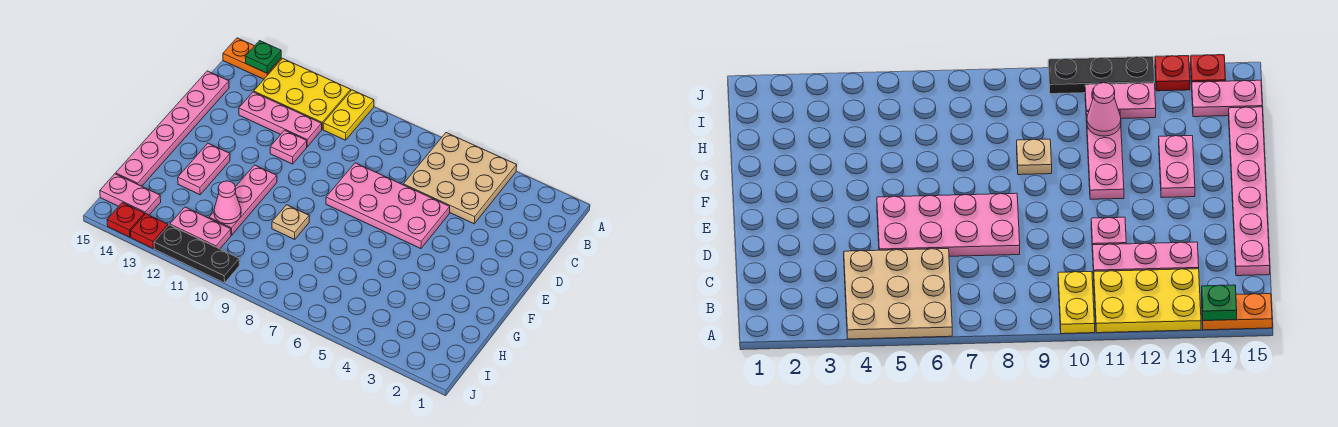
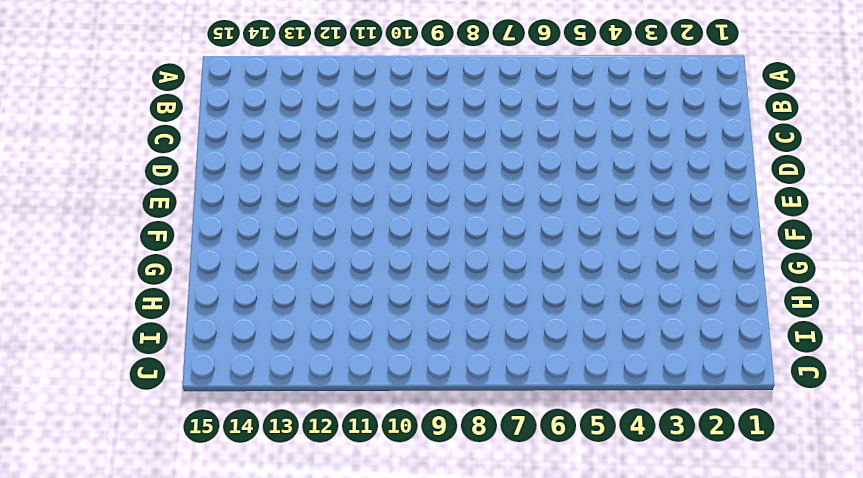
none -> tan 3x3 plate [403,133,517,224]
none -> yellow 1x2 plate [323,90,374,140]
none -> yellow 2x3 plate [254,59,351,129]

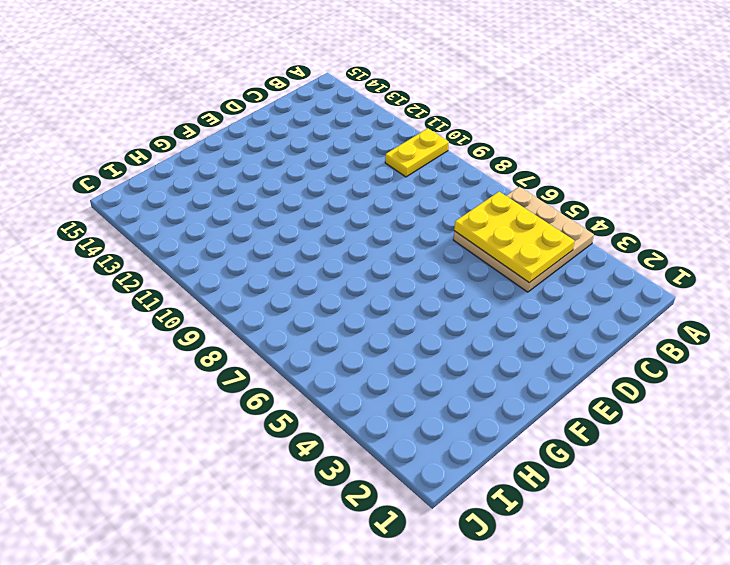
yellow 2x3 plate [454,192,575,283] -> yellow 2x3 plate moved to [254,59,351,129]
none -> orange 1x2 plate [223,38,281,79]
none -> pink 1x3 plate [239,92,322,147]
none -> pink 1x6 plate [116,71,229,186]

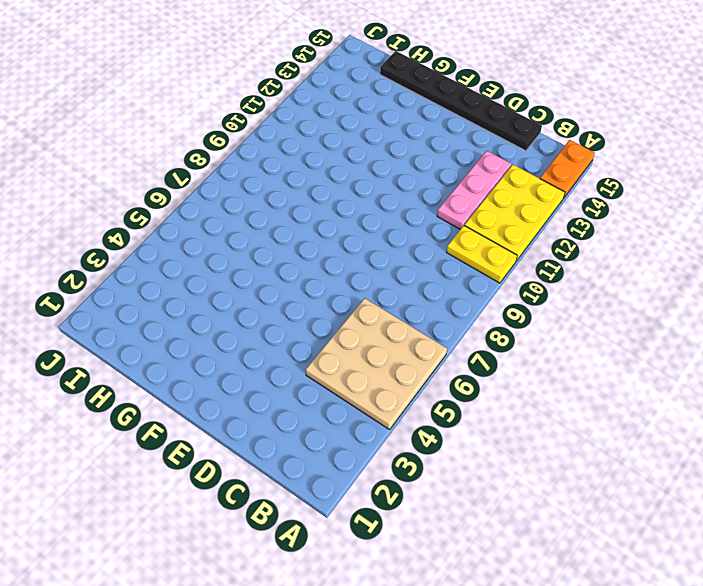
black 1x6 plate [380,51,542,151] -> pink 1x6 plate [116,71,229,186]
none -> pink 2x4 plate [326,163,450,249]
none -> pink 1x1 plate [270,130,307,164]
none -> pink 1x3 plate [209,165,277,235]

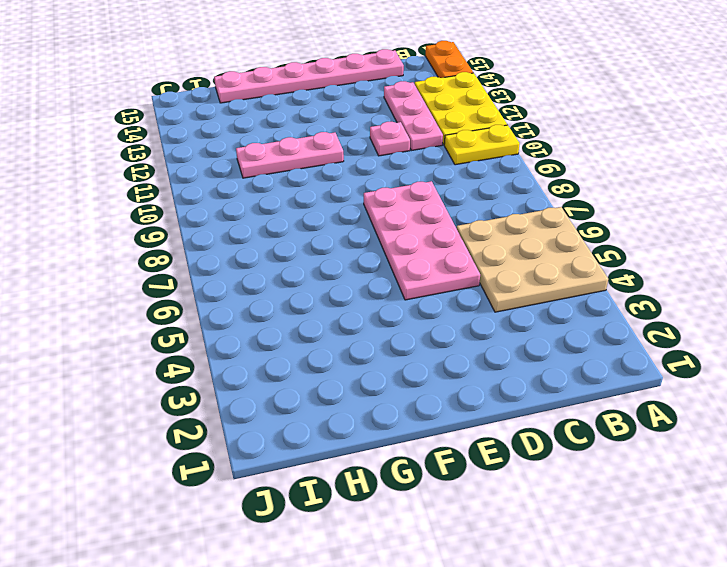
none -> pink 1x2 plate [178,143,230,195]
none -> tan 1x1 plate [272,205,309,240]
none -> pink 1x2 plate [170,207,231,249]

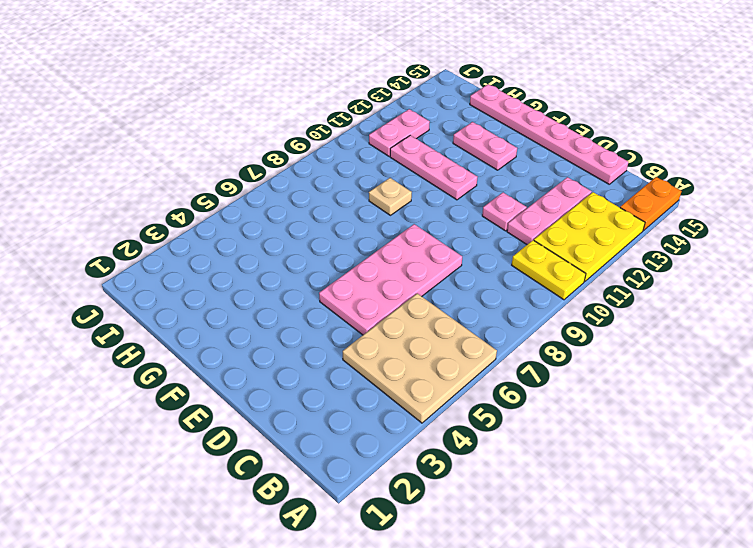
none -> pink 1x2 plate [100,174,161,215]
none -> black 1x3 plate [154,225,239,283]
none -> red 1x1 plate [131,214,168,248]

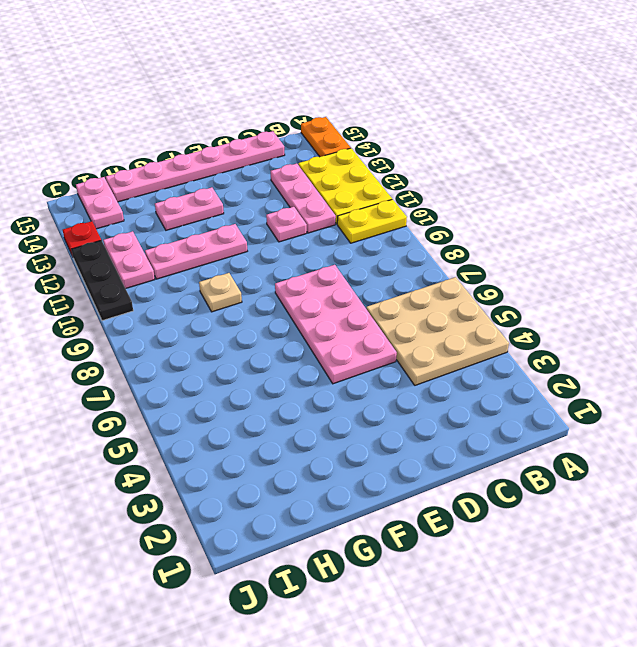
none -> red 1x1 plate [107,203,145,237]
none -> green 1x1 plate [245,41,281,73]
none -> pink 1x1 cone [214,181,241,224]

